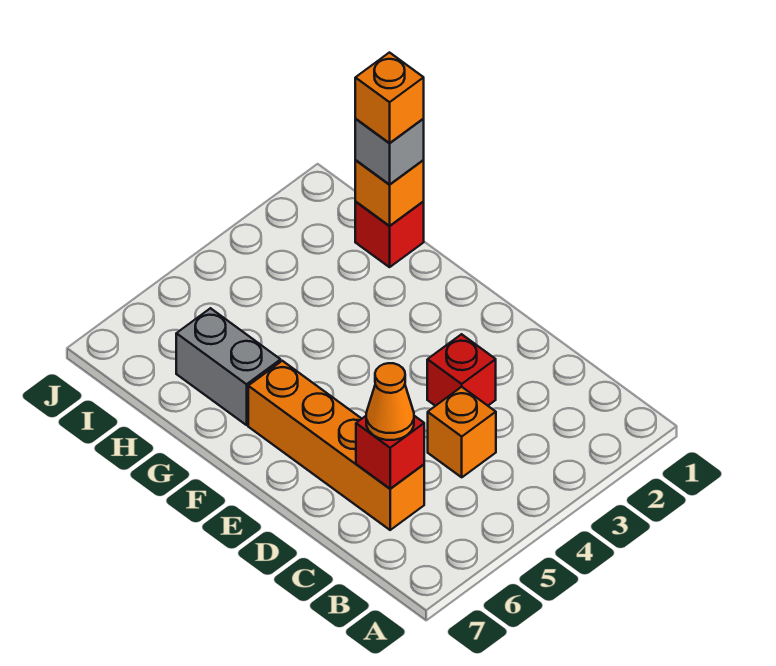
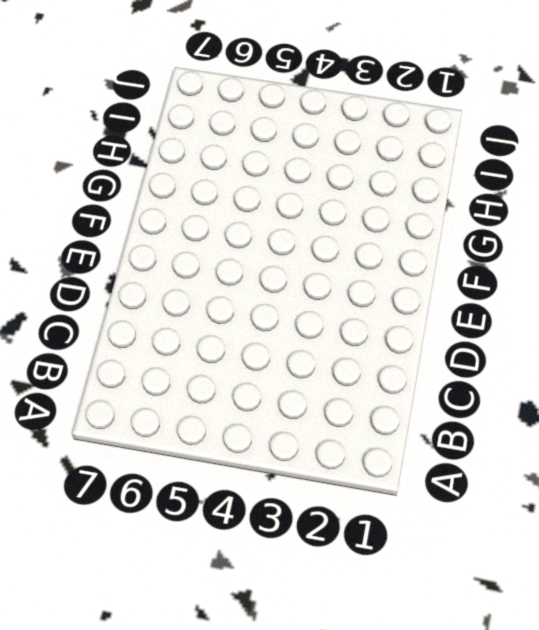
none -> orange 1x1 brick [428,387,496,477]
none -> orange 1x4 brick [248,361,424,530]

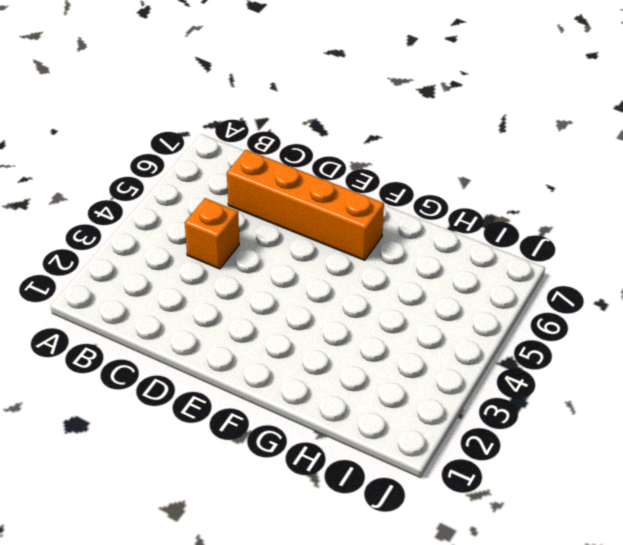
none -> red 1x1 brick [427,334,496,406]
none -> grey 1x2 brick [176,308,281,425]

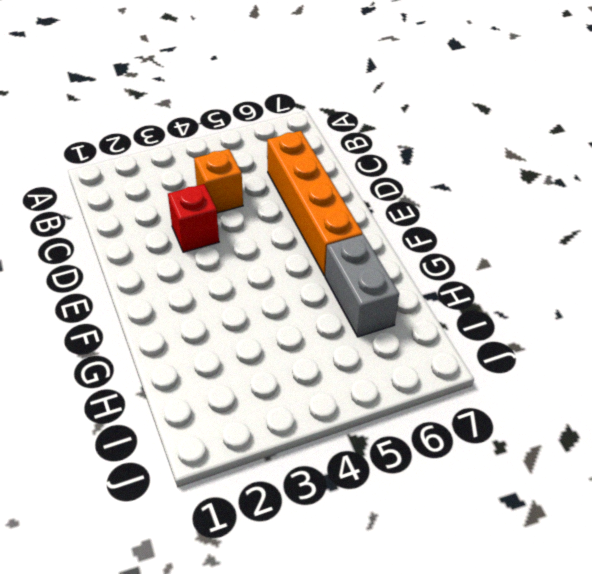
none -> red 1x1 brick [355,201,424,267]
none -> red 1x1 brick [356,416,424,489]

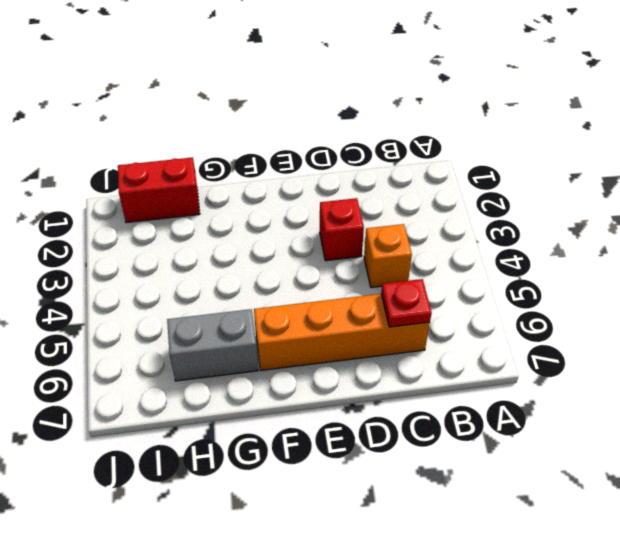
red 1x1 plate [381,279,432,327] -> red 1x1 brick [356,416,424,489]
red 1x2 brick [118,157,200,223] -> red 1x1 brick [355,201,424,267]
none -> orange 1x1 brick [355,160,424,226]
none -> orange 1x1 cone [366,363,414,440]

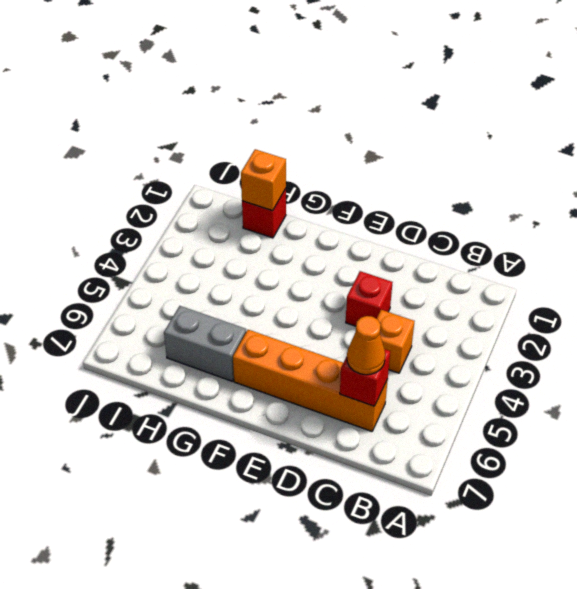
none -> grey 1x1 brick [355,119,424,184]
none -> orange 1x1 brick [355,53,424,143]

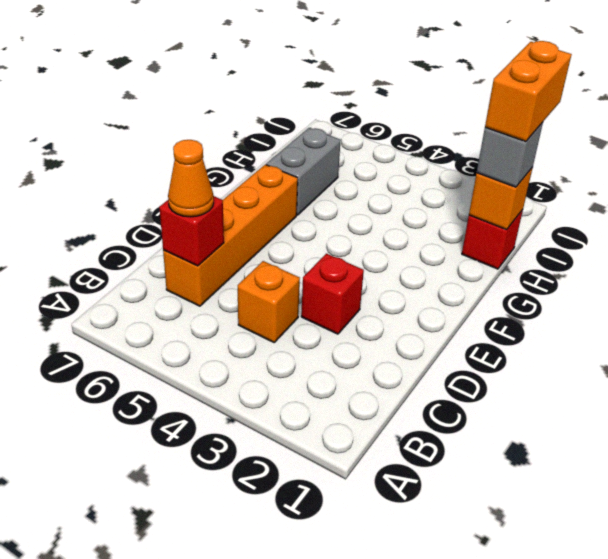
orange 1x2 brick [485,41,572,142] -> orange 1x1 brick [355,53,424,143]

